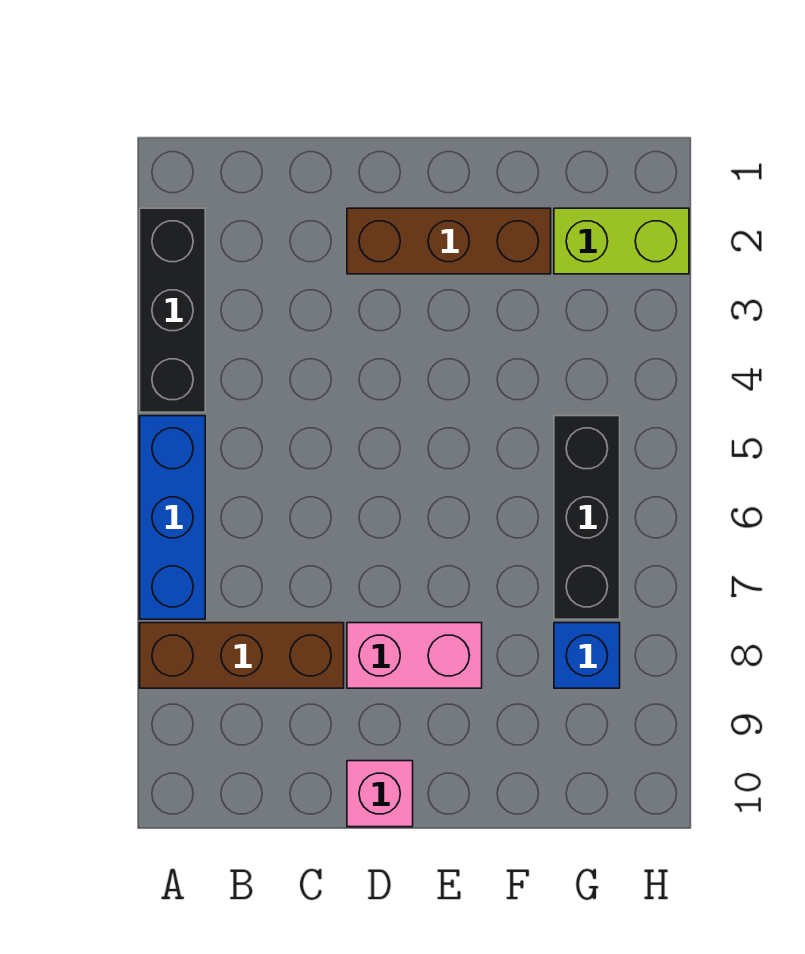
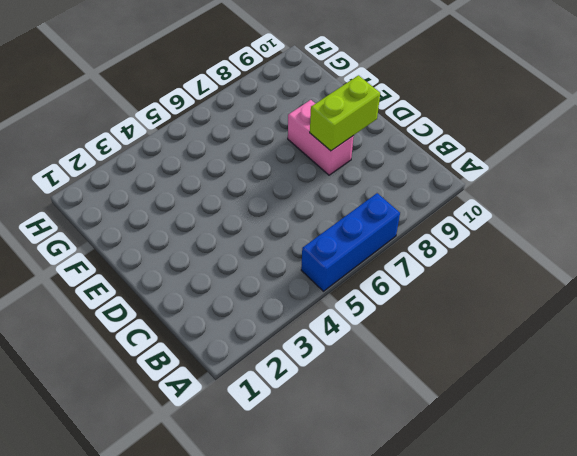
lime 1x2 brick [310,75,380,151] -> lime 1x2 brick turned to [554,208,689,274]
none -> black 1x3 brick [140,208,205,412]
none -> brown 1x3 brick [140,623,344,688]

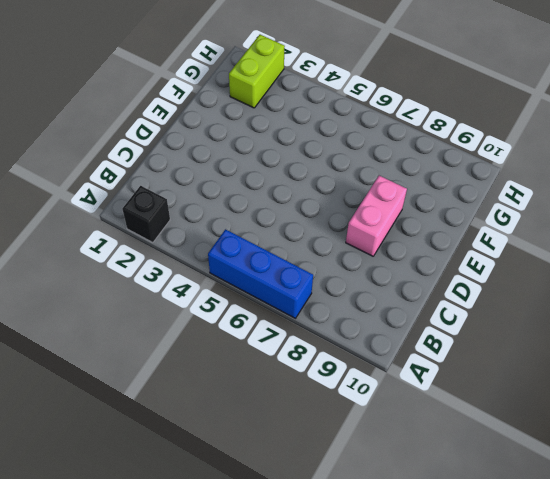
black 1x1 brick [122,186,170,243] -> black 1x3 brick [140,208,205,412]
none -> brown 1x3 brick [140,623,344,688]
none -> brown 1x3 brick [347,208,551,274]

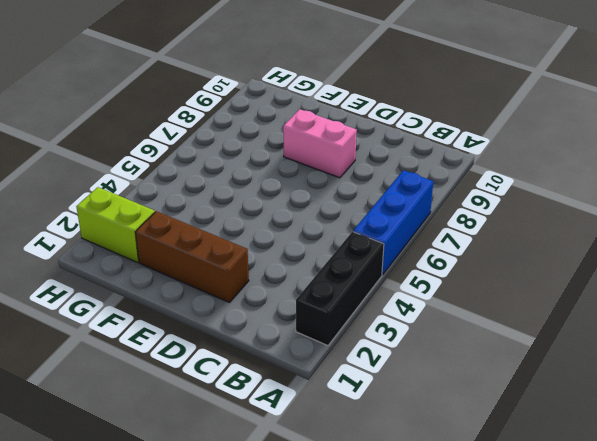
none -> brown 1x3 brick [140,623,344,688]
none -> pink 1x1 brick [347,761,413,827]

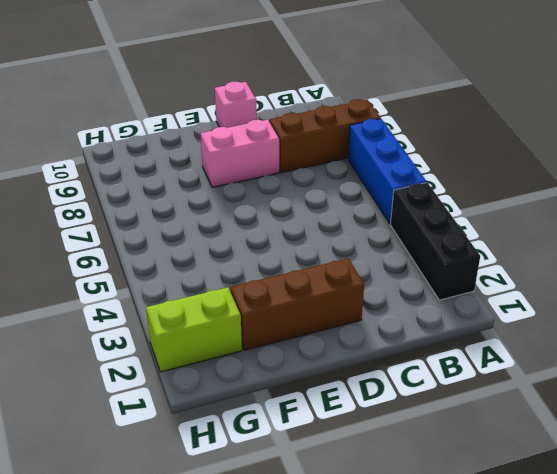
none -> black 1x3 brick [554,416,620,619]
none -> blue 1x1 brick [554,623,620,688]

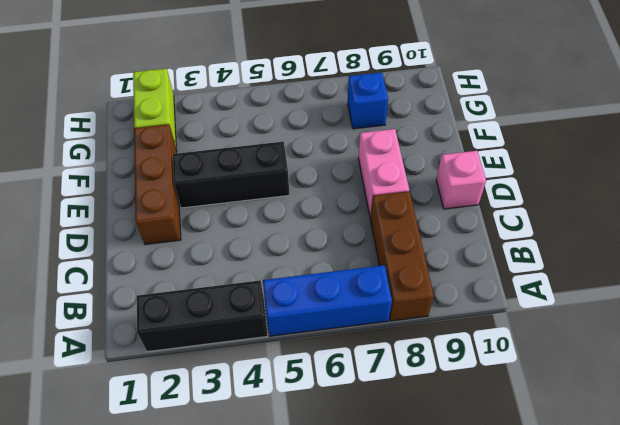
black 1x3 brick [173,141,290,208] -> black 1x3 brick moved to [554,416,620,619]

